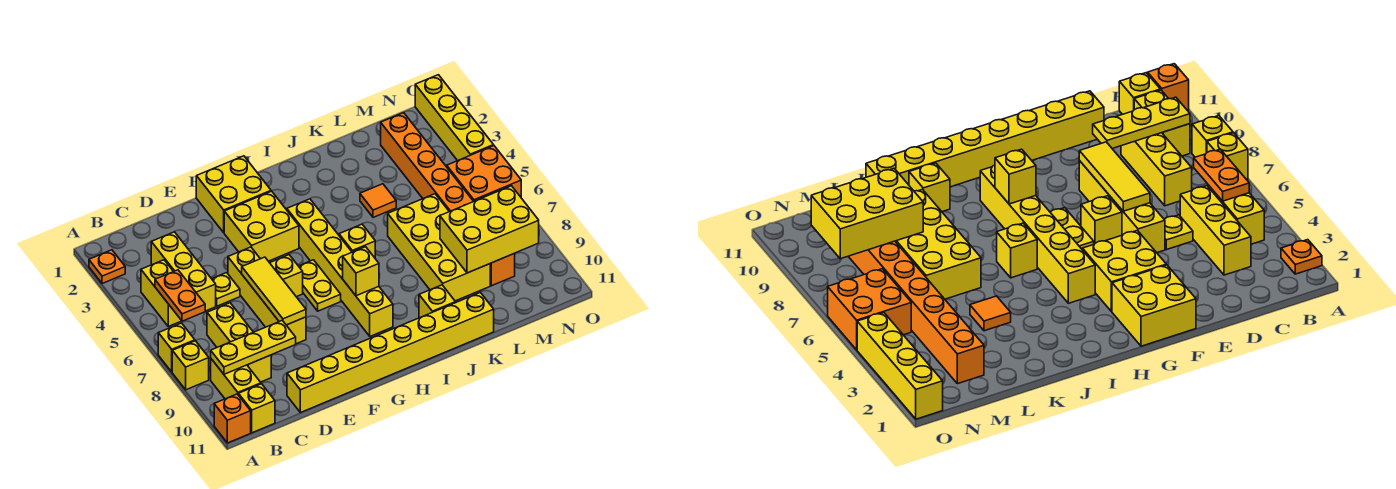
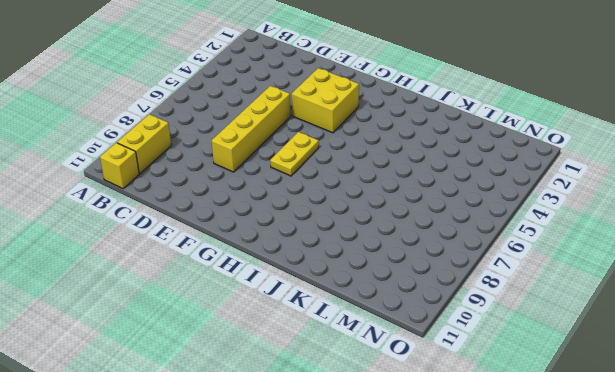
none -> orange 1x1 plate [89,250,125,284]
none -> yellow 1x1 brick [158,323,195,372]
none -> yellow 1x1 brick [172,341,209,390]

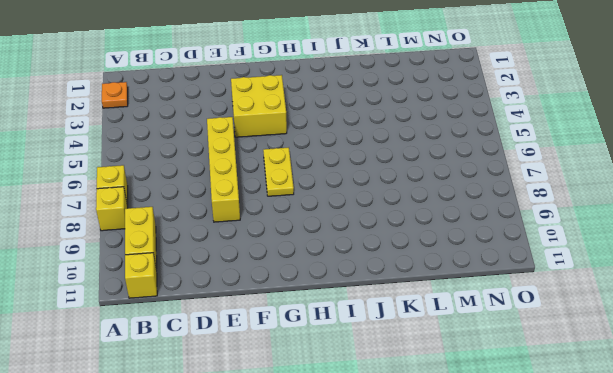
none -> orange 1x1 brick [214,394,251,443]
none -> yellow 1x2 brick [141,260,181,326]
none -> yellow 1x3 brick [151,232,216,311]

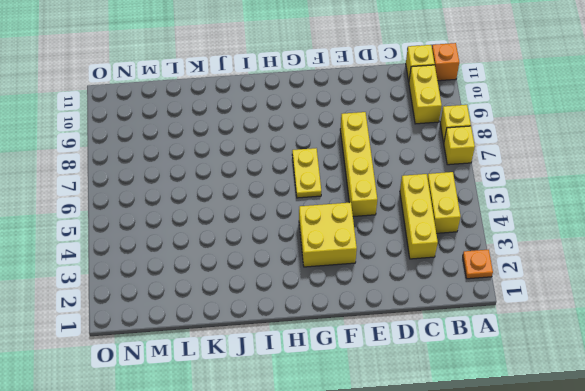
none -> yellow 1x3 brick [207,303,271,382]
none -> yellow 1x1 plate [212,273,240,306]
none -> yellow 1x8 brick [287,292,494,413]

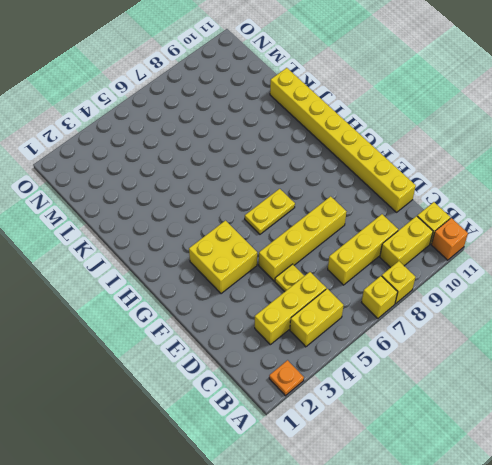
none -> yellow 2x2 brick [196,156,271,233]
none -> yellow 1x1 brick [270,255,303,297]
none -> yellow 1x6 brick [287,199,393,336]

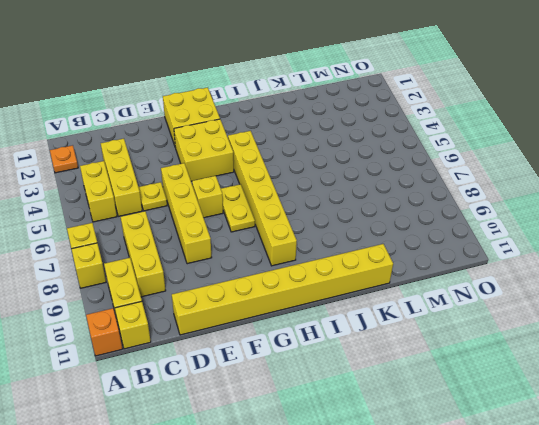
none -> yellow 1x1 brick [339,224,375,258]
none -> yellow 1x1 brick [419,285,455,318]
none -> orange 1x1 tile [360,184,396,217]

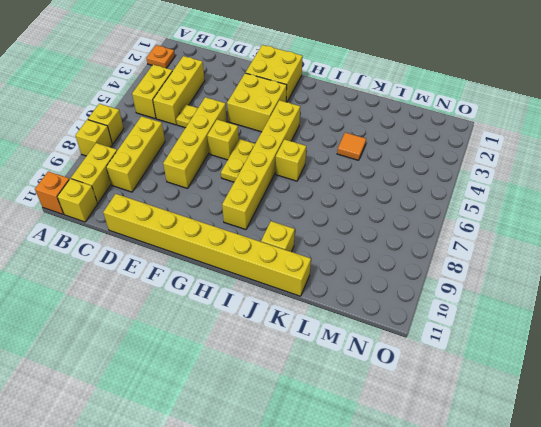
none -> yellow 2x4 brick [388,194,490,301]
none -> orange 1x8 brick [381,113,515,286]
none -> orange 2x2 brick [447,146,521,201]

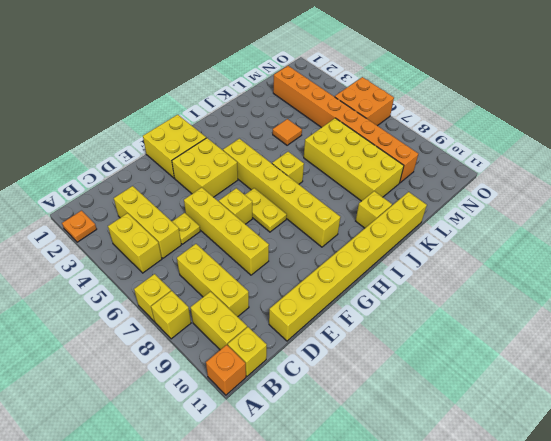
none -> yellow 1x4 brick [415,75,493,161]
none -> orange 1x2 plate [155,270,205,321]
none -> yellow 1x3 plate [211,320,296,374]

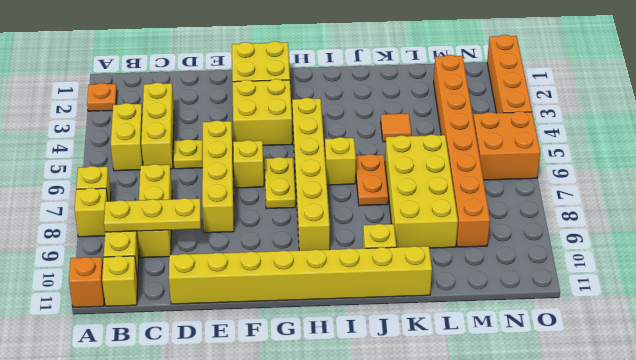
orange 1x2 plate [356,154,388,206] -> orange 1x2 plate moved to [155,270,205,321]
orange 1x4 brick [487,35,532,113] -> yellow 1x4 brick [415,75,493,161]
none -> yellow 1x3 tile [242,257,306,325]
none -> yellow 1x1 brick [343,247,379,296]
none -> yellow 2x3 brick [440,186,539,273]

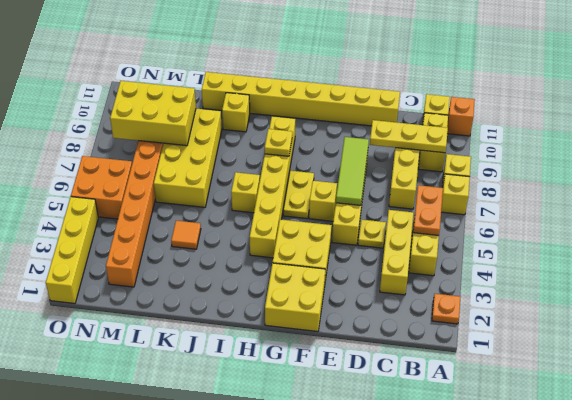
lime 1x3 tile [336,137,369,205] -> yellow 1x3 tile [242,257,306,325]
yellow 1x1 plate [265,129,292,156] -> yellow 1x1 brick [343,247,379,296]

